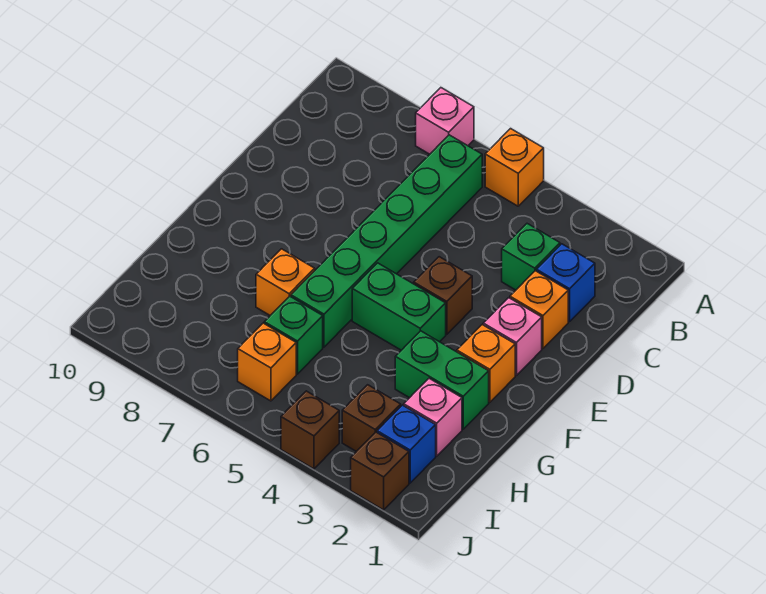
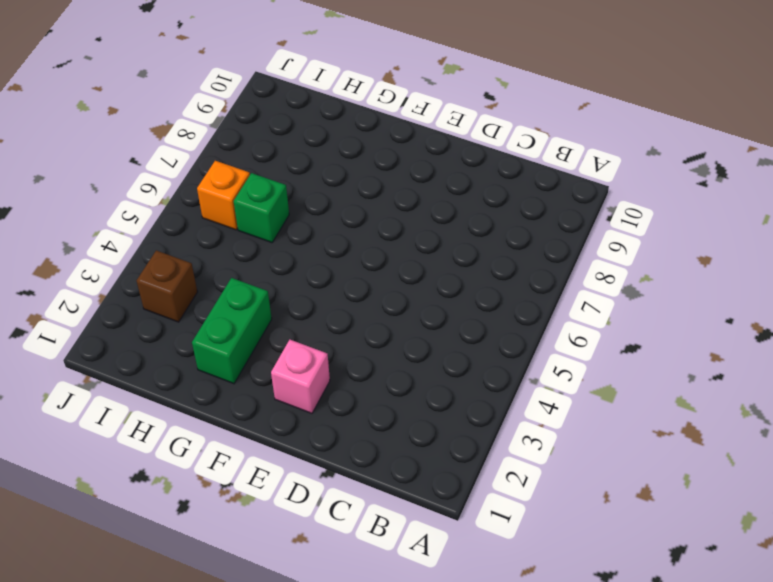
none -> orange 1x1 brick [485,129,544,206]
none -> pink 1x1 brick [416,88,474,154]
none -> green 1x6 brick [291,135,482,347]

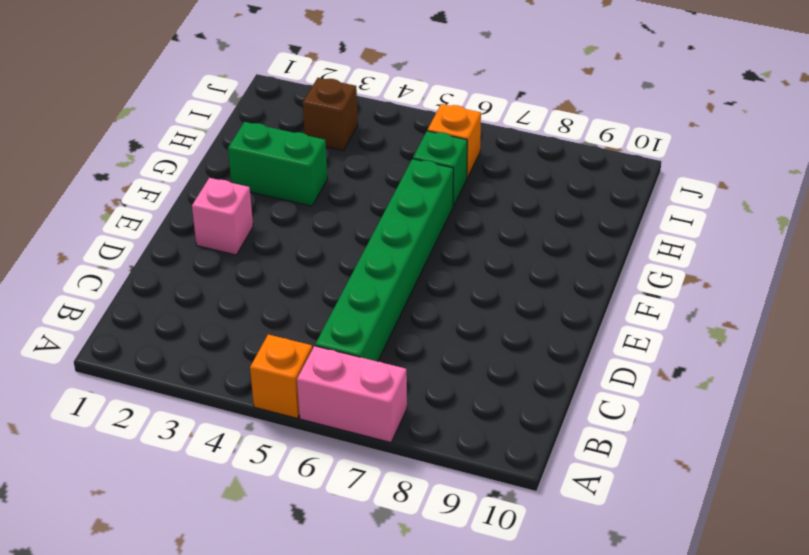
pink 1x2 brick [297,346,407,442] -> pink 1x1 brick [416,88,474,154]
none -> blue 1x1 brick [537,244,595,322]
none -> green 1x1 brick [502,224,560,290]
none -> orange 1x1 brick [510,271,568,348]

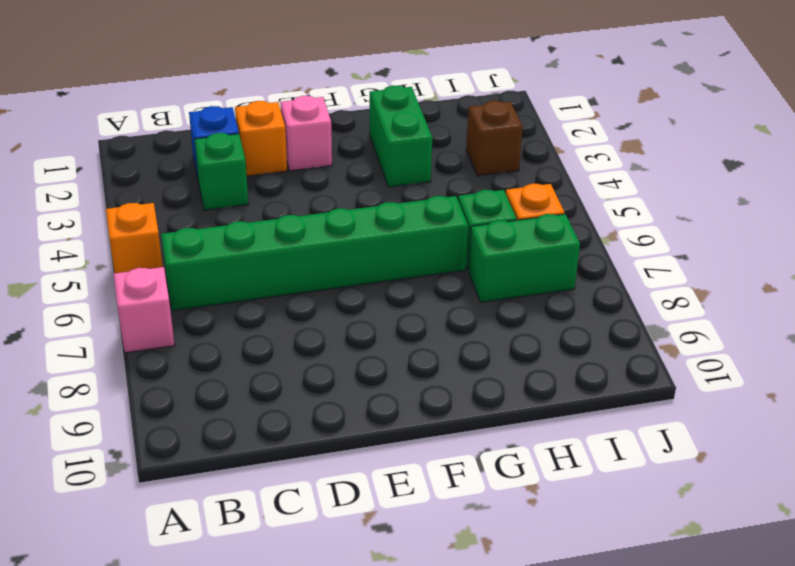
green 1x2 brick [468,214,580,302] -> green 1x2 brick turned to [352,263,446,350]
none -> brown 1x1 brick [414,257,472,334]
none -> orange 1x1 brick [457,325,515,402]
none -> orange 1x1 brick [256,249,315,315]

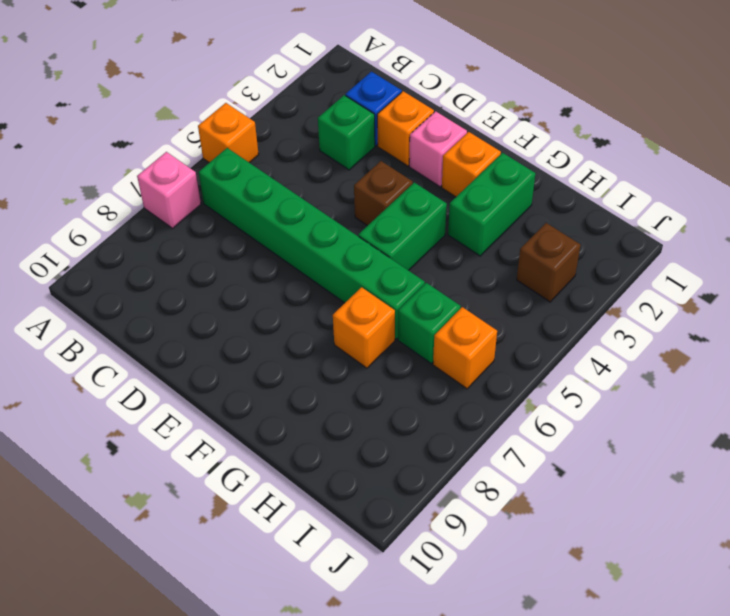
none -> pink 1x1 brick [404,379,462,456]
none -> blue 1x1 brick [377,405,436,483]
none -> brown 1x1 brick [351,432,409,510]

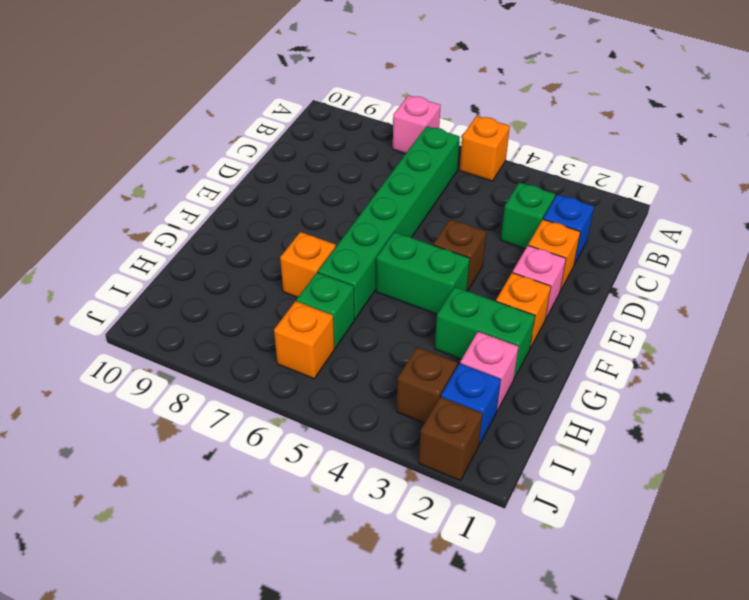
none -> brown 1x1 brick [281,391,339,469]

